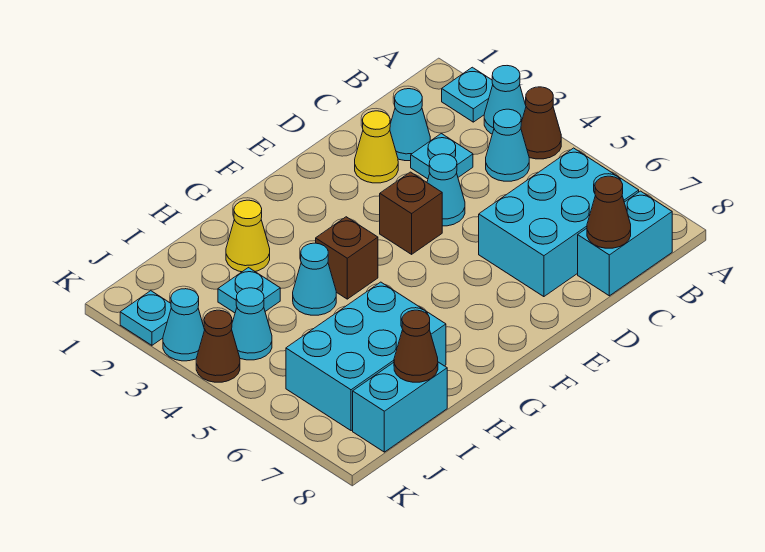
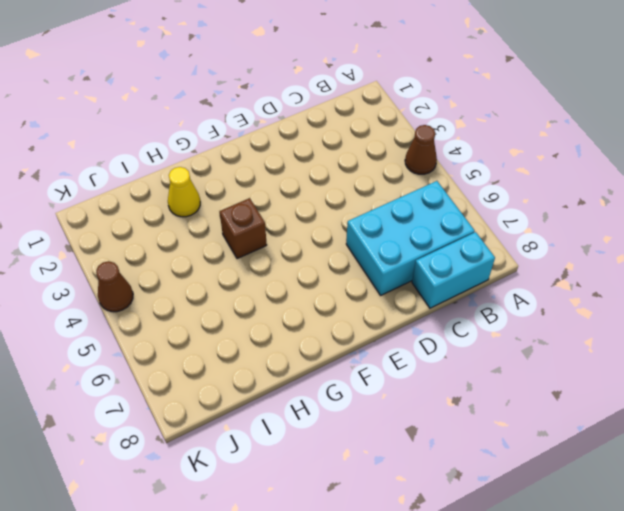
none -> cyan 1x1 plate [442,67,493,122]
none -> cyan 1x1 cone [484,66,526,134]
none -> cyan 1x1 cone [486,109,529,181]

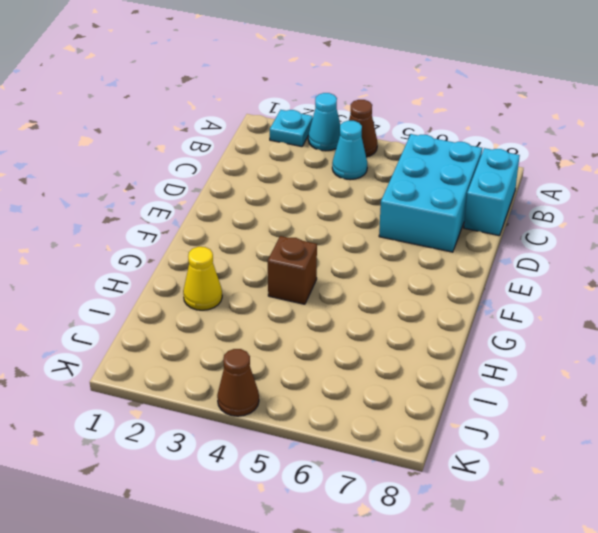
none -> cyan 1x1 cone [390,89,430,161]
none -> cyan 1x1 plate [411,134,473,179]
none -> yellow 1x1 cone [355,111,398,183]

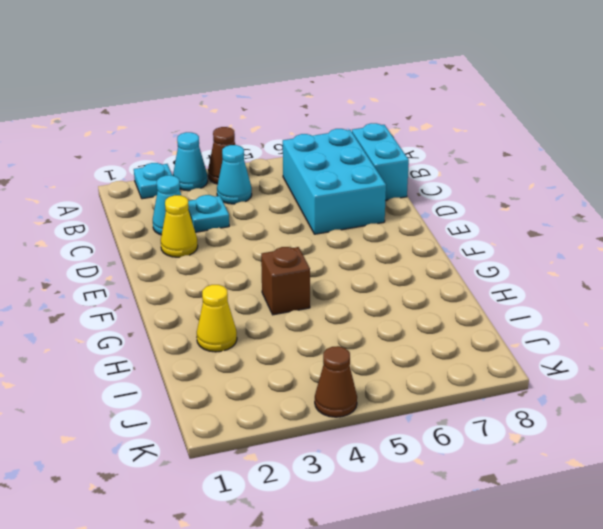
none -> cyan 1x1 cone [427,154,465,226]
none -> brown 1x1 brick [380,172,442,254]
none -> cyan 1x1 cone [293,243,336,315]

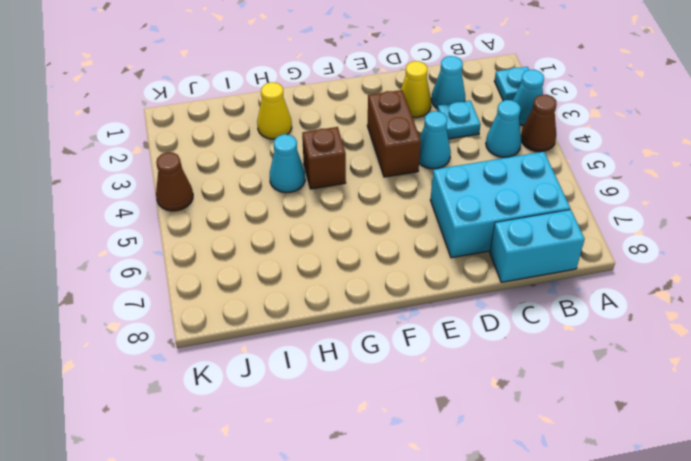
brown 1x2 brick [367,90,421,177] -> brown 1x1 brick [380,172,442,254]
none -> cyan 2x3 brick [286,282,446,431]
none -> cyan 1x1 plate [218,268,280,313]
none -> cyan 1x2 brick [353,362,447,452]

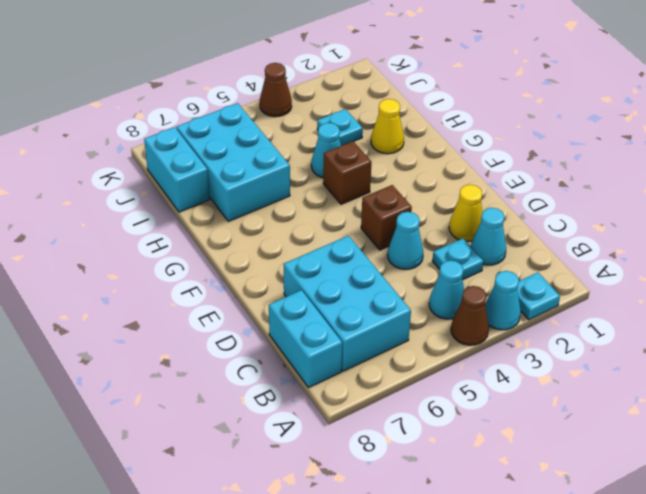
none -> cyan 1x1 cone [232,288,272,360]
none -> cyan 1x1 plate [120,291,171,345]
none -> cyan 1x1 cone [163,289,205,361]

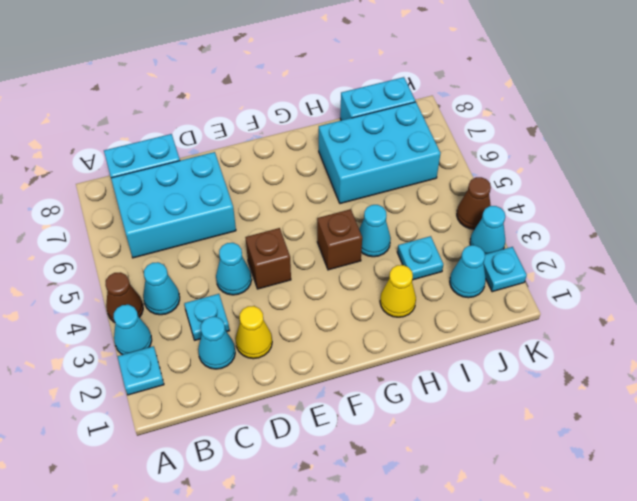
cyan 1x1 cone [450,245,486,298] -> cyan 1x1 cone moved to [232,288,272,360]
none -> brown 1x1 cone [587,176,631,248]
none -> brown 1x1 cone [394,310,438,382]

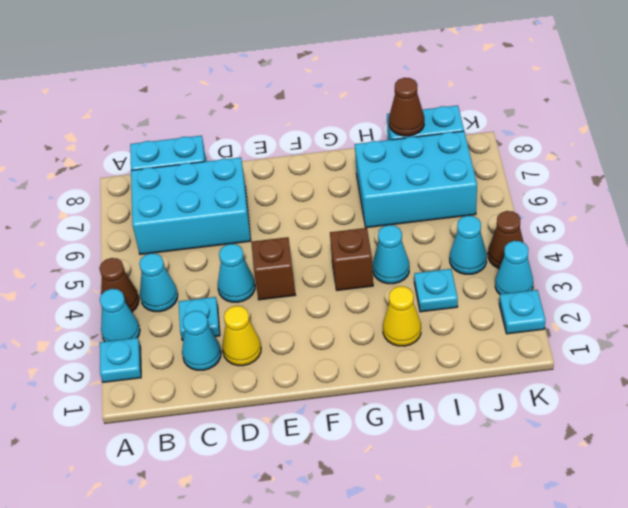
none -> brown 1x1 cone [587,176,631,248]

